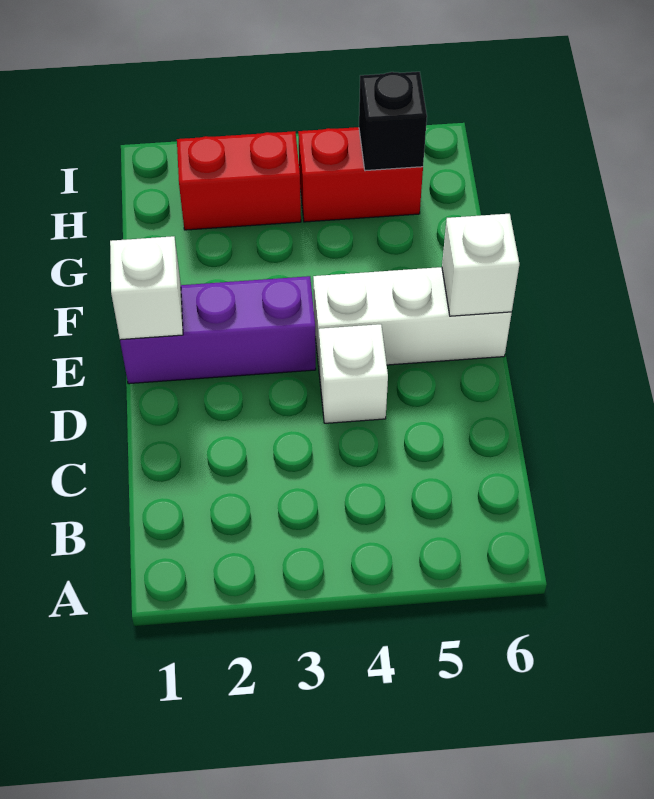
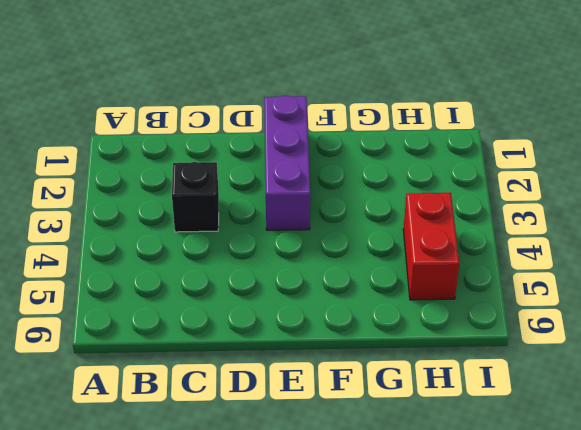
black 1x1 brick [172,162,219,232] -> black 1x1 brick moved to [359,72,427,171]
none -> white 1x1 brick [319,324,388,423]
none -> white 1x3 brick [313,267,512,366]

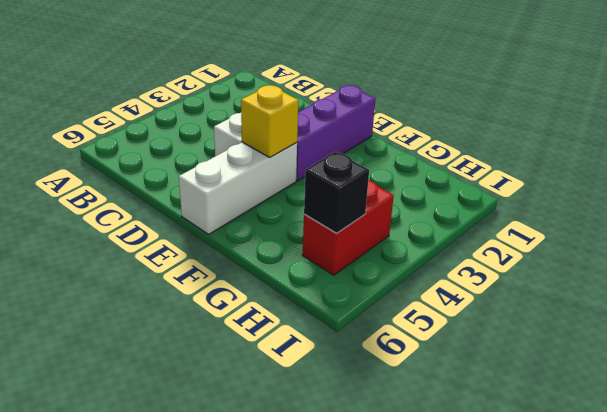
yellow 1x1 brick [241,85,298,157] -> none
none -> red 1x2 brick [177,131,301,230]
none -> white 1x1 brick [110,236,183,340]

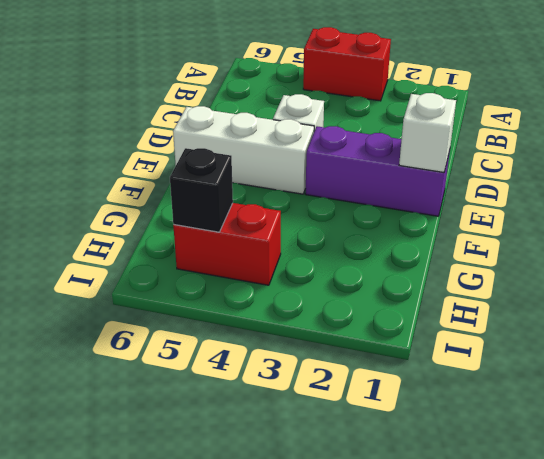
red 1x2 brick [303,27,391,101] -> red 1x2 brick moved to [177,131,301,230]
none -> white 1x1 brick [442,214,519,316]

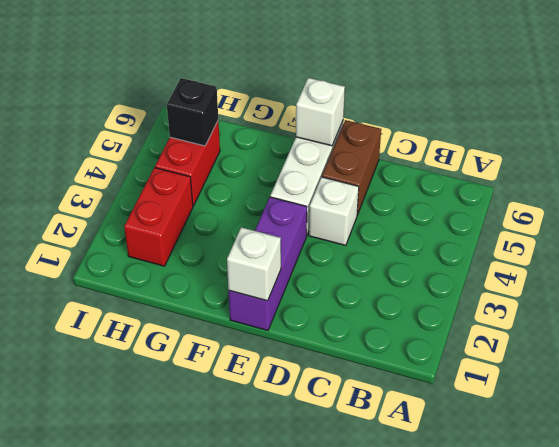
brown 1x2 brick [322,120,381,215] -> none

